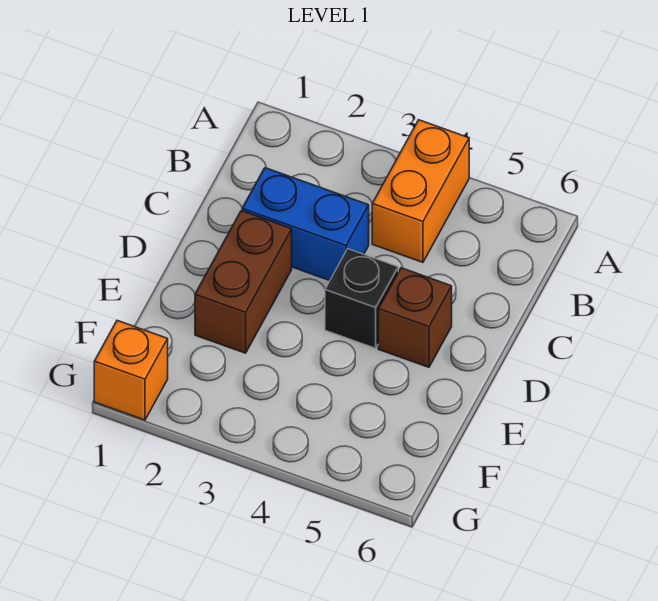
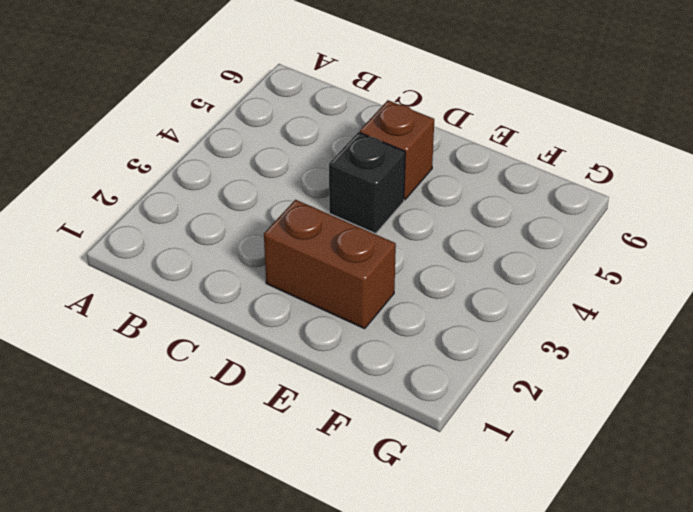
none -> orange 1x2 brick [372,120,469,262]
none -> blue 1x2 brick [242,168,369,281]

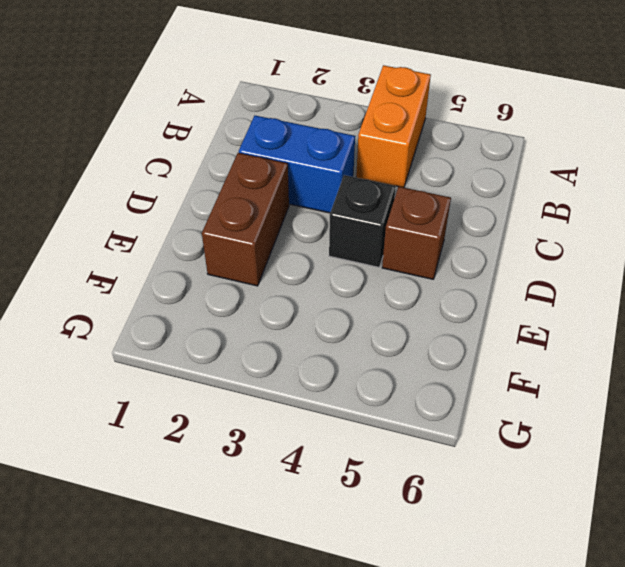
none -> orange 1x1 brick [94,321,168,420]

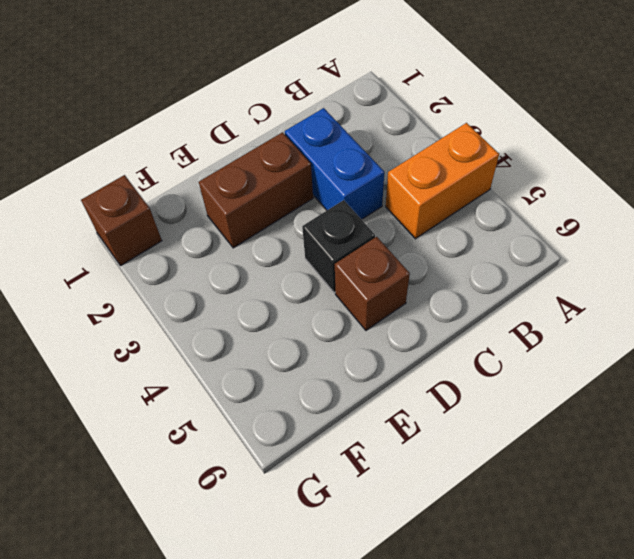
brown 1x1 brick [81,175,162,266] -> orange 1x1 brick [94,321,168,420]

